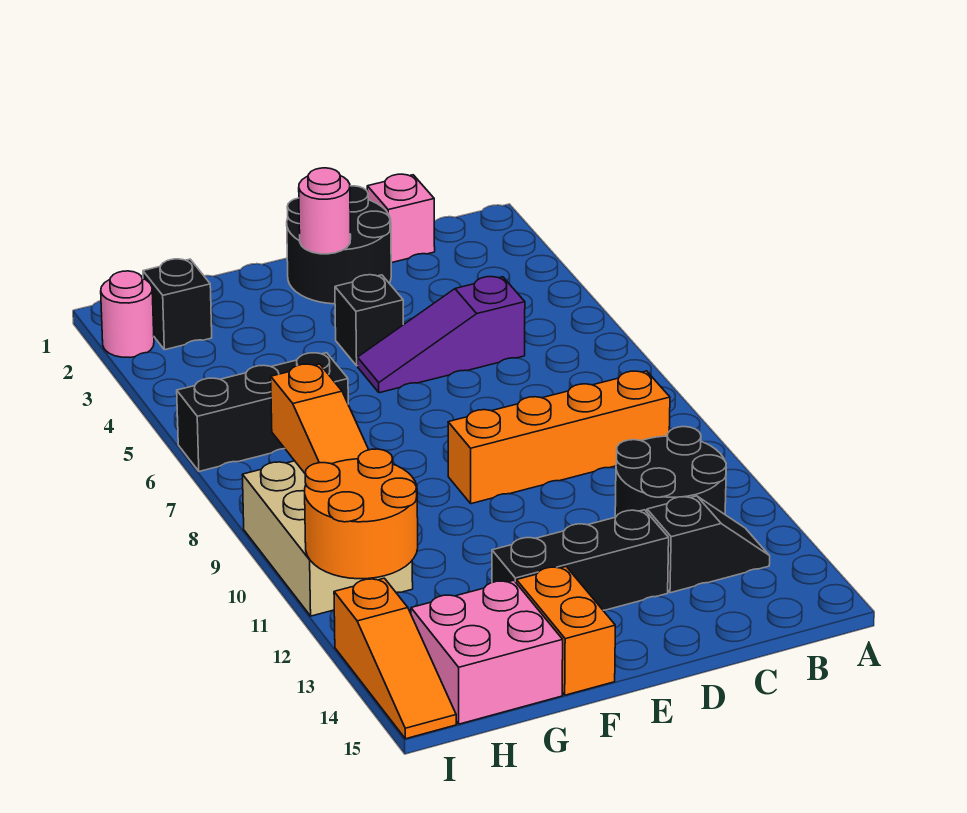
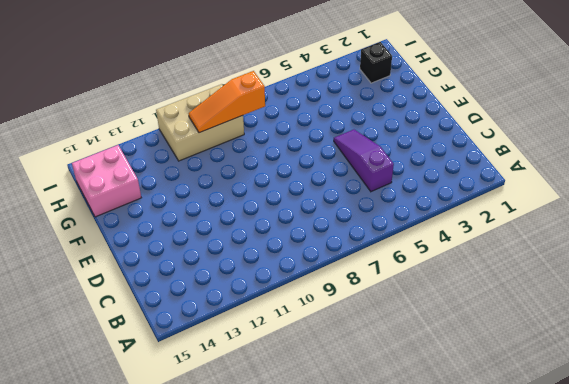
none -> orange 1x4 brick [448,371,670,504]
none -> black 2x2 round brick [615,427,726,517]
none -> black 1x2 slope [647,496,770,593]

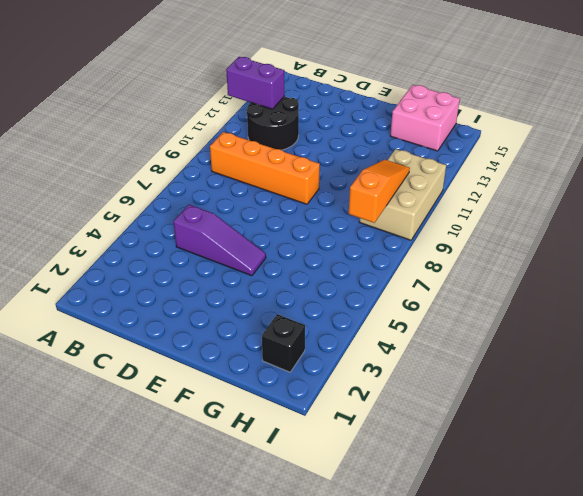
purple 1x2 brick [226,57,284,109] -> none
none -> black 1x2 slope [647,496,770,593]
none -> pink 1x1 brick [367,174,435,263]
none -> black 2x2 round brick [287,186,391,304]

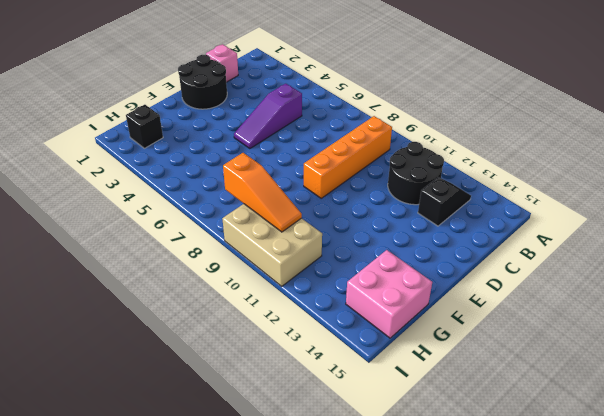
none -> black 1x3 brick [492,510,669,610]
none -> black 1x1 brick [335,275,403,366]
none -> orange 1x2 brick [516,567,615,695]

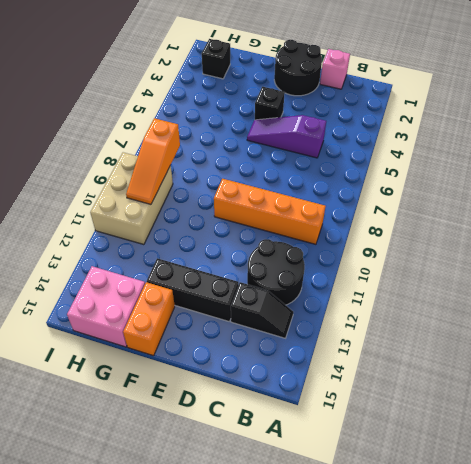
none -> black 1x3 brick [177,353,348,471]
none -> pink 1x1 round brick [101,271,154,357]
none -> orange 1x3 slope [334,578,456,739]

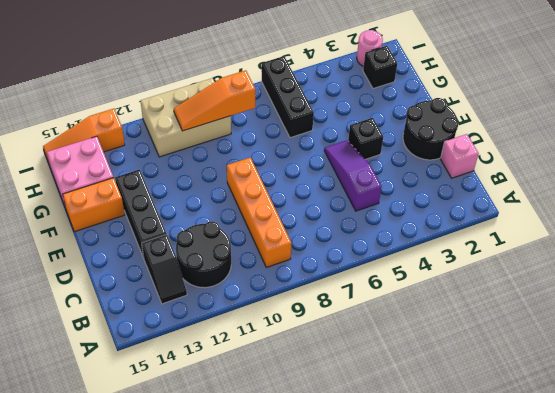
none -> pink 1x1 round brick [299,168,351,254]
none -> orange 2x2 round brick [305,449,418,579]

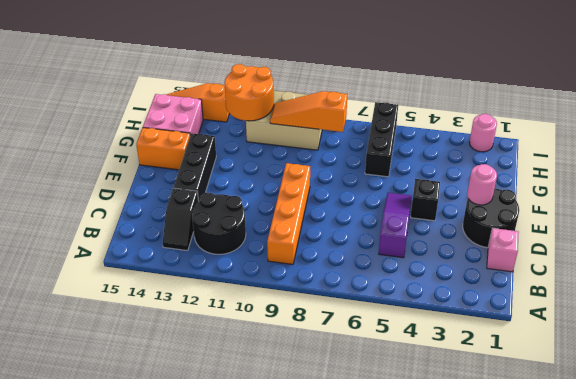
none -> black 1x1 brick [143,259,212,350]

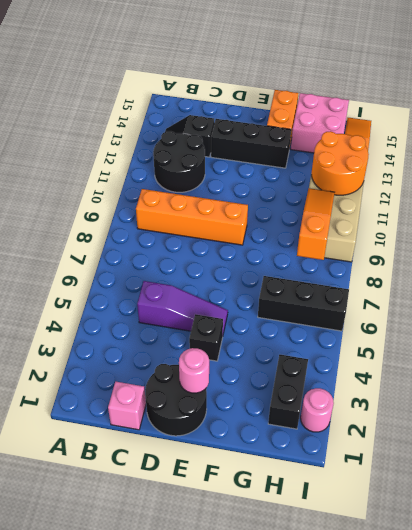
black 1x2 brick [268,355,308,429] -> black 1x1 brick [143,259,212,350]

